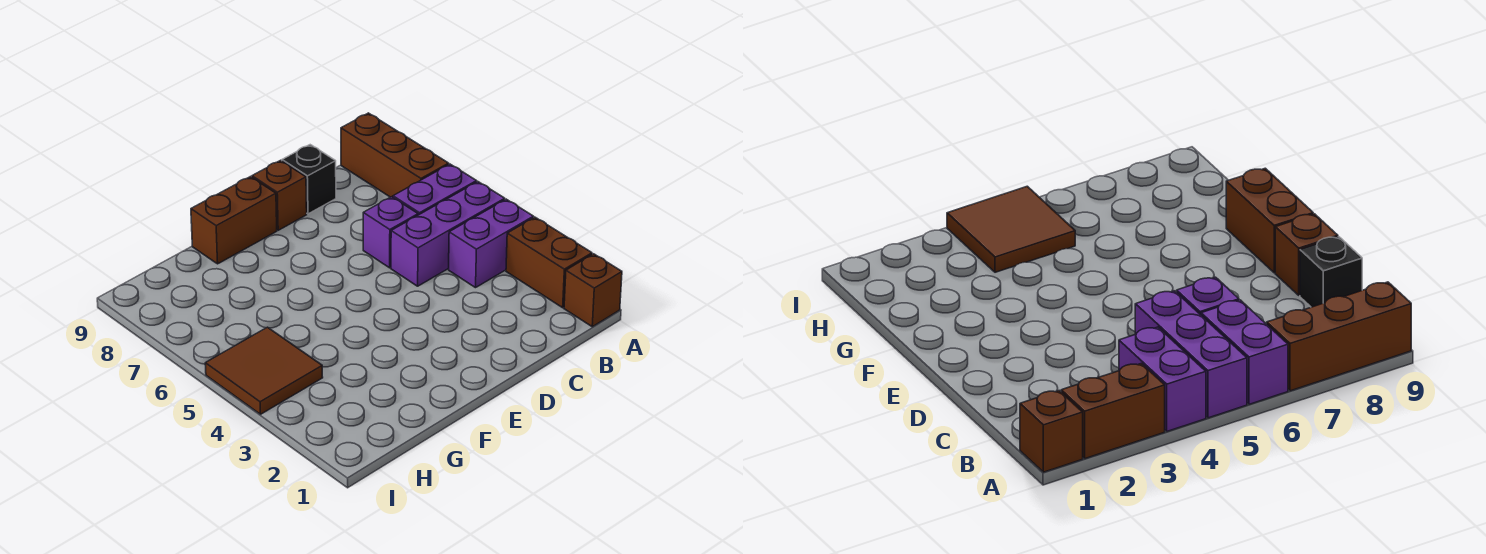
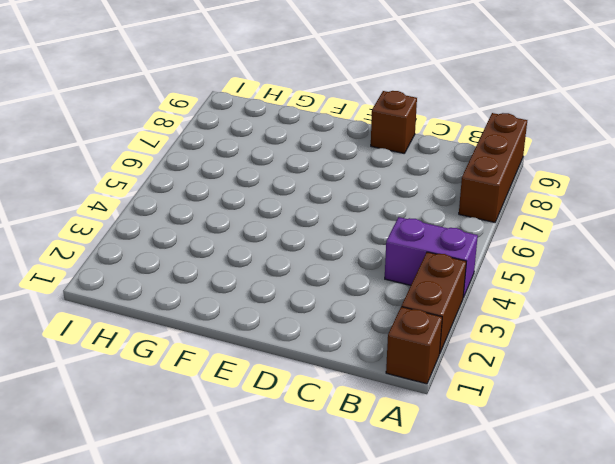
none -> purple 1x3 brick [391,182,505,286]
none -> purple 1x2 brick [393,164,477,215]

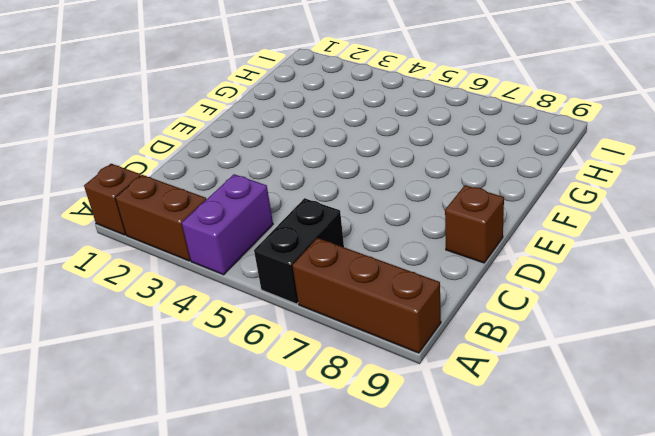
black 1x2 brick [254,198,344,304] -> purple 1x2 brick [393,164,477,215]
none -> purple 1x3 brick [391,182,505,286]
none -> purple 1x1 brick [363,197,418,268]

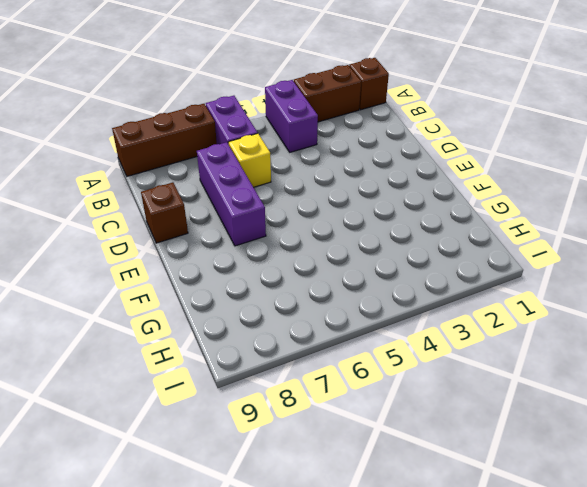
yellow 1x1 brick [229,133,271,187] -> purple 1x1 brick [363,197,418,268]
purple 1x3 brick [197,142,266,246] -> purple 1x3 brick moved to [391,182,505,286]
none -> black 1x1 brick [282,145,336,214]
none -> brown 1x2 brick [191,177,277,264]

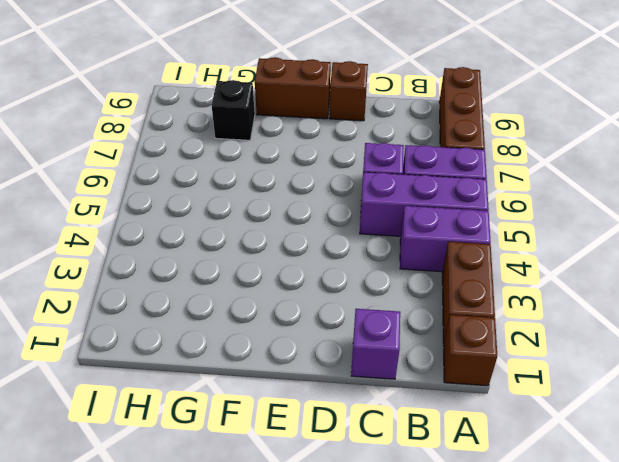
purple 1x1 brick [351,309,400,379] -> none
black 1x1 brick [212,80,255,140] -> black 1x1 brick moved to [282,145,336,214]
none -> brown 2x2 tile [205,327,323,414]

